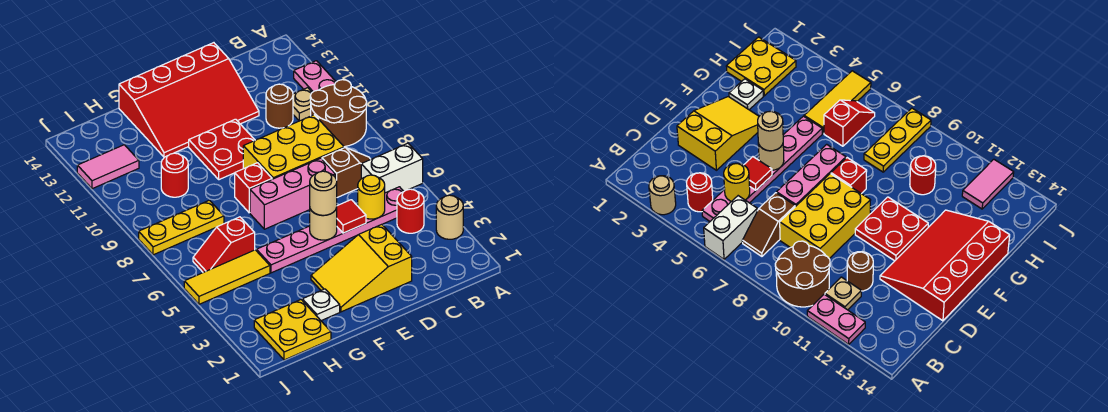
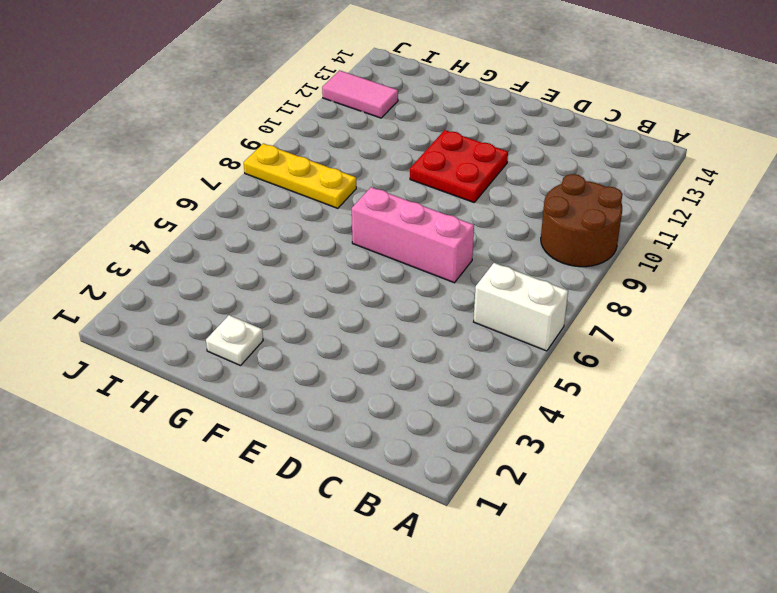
none -> tan 1x1 round brick [436,195,463,239]
none -> pink 1x2 plate [294,61,336,92]
none -> red 1x1 round brick [397,189,424,233]

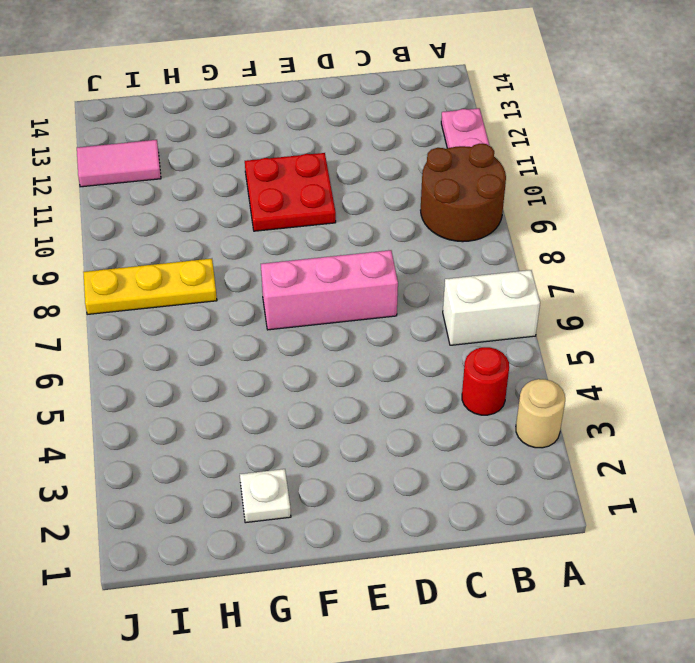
none -> pink 1x6 plate [256,187,404,273]
none -> brown 1x2 slope [322,147,371,197]
none -> tan 1x1 plate [293,88,312,121]

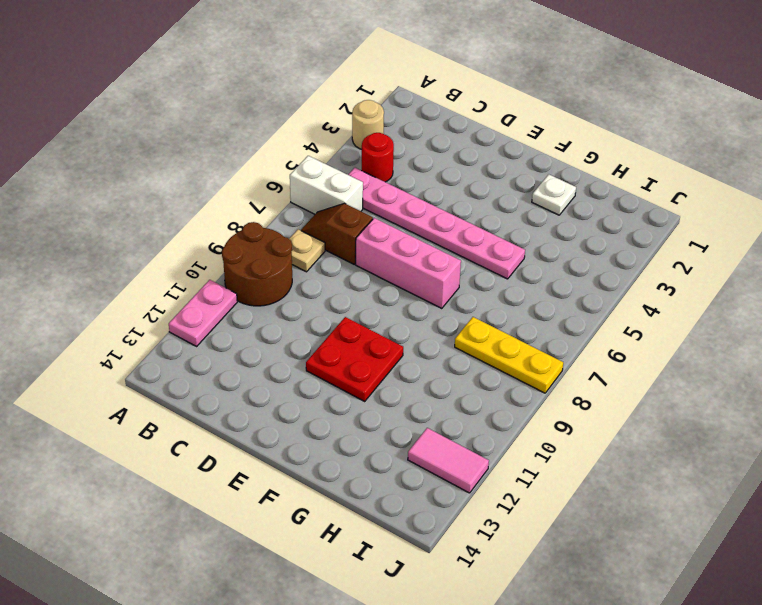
tan 1x1 plate [289,229,325,272] -> tan 1x1 plate moved to [293,88,312,121]
none -> yellow 2x3 brick [243,115,344,179]
none -> brown 1x1 round brick [266,84,293,128]
none -> yellow 2x3 slope [311,224,412,312]

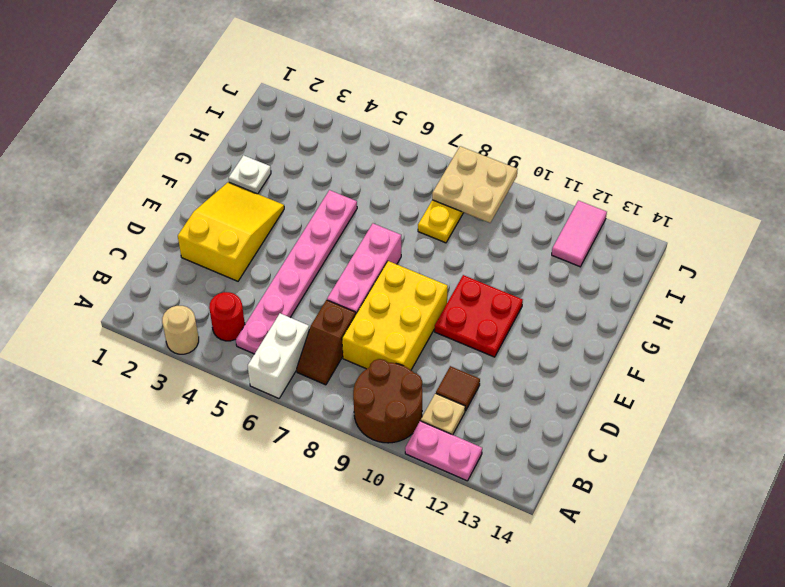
brown 1x1 tile [436,366,480,411] -> brown 1x1 round brick [266,84,293,128]
tan 2x2 plate [432,146,518,223] -> none
none -> red 3x4 slope [119,43,259,157]
none -> red 1x1 brick [235,163,272,213]
none -> yellow 2x2 plate [254,300,331,360]

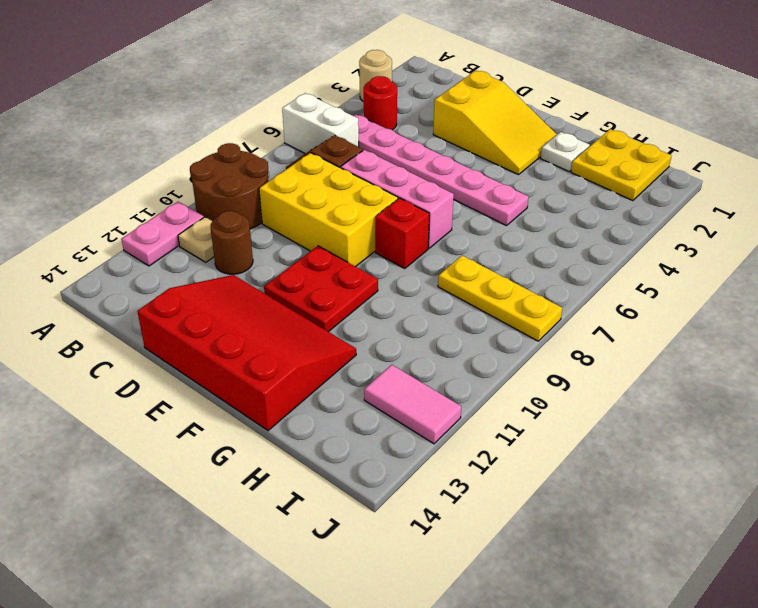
none -> yellow 1x3 tile [184,250,270,304]
none -> red 1x2 slope [193,217,255,272]
none -> red 1x1 round brick [161,153,188,197]

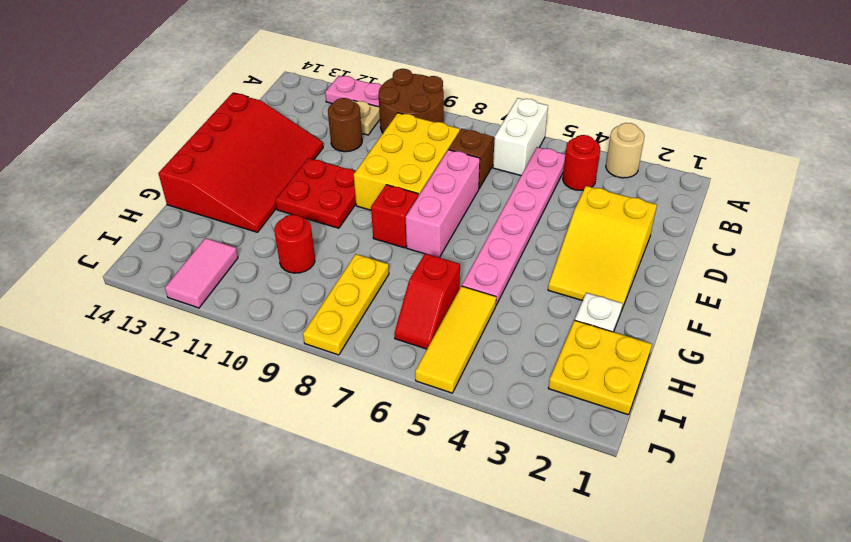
none -> yellow 1x1 round brick [358,175,385,219]
none -> red 1x1 tile [337,200,366,233]
none -> tan 1x1 round brick [310,208,337,240]

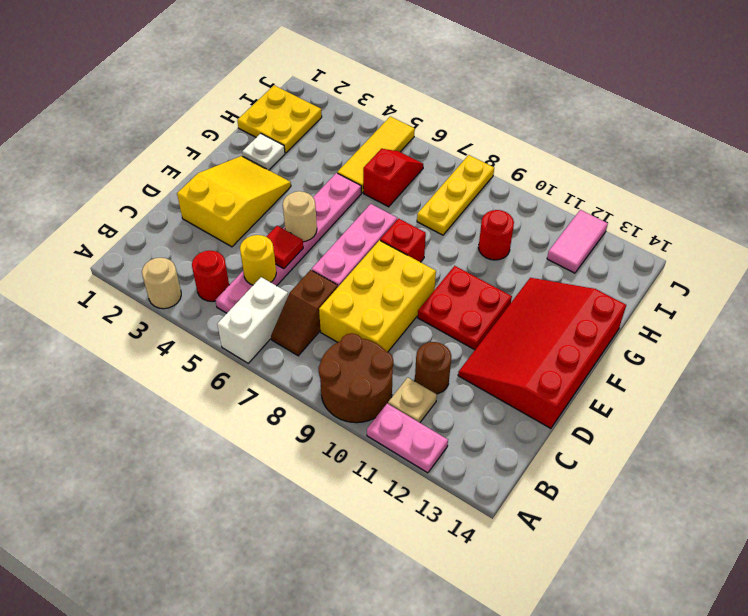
none -> tan 1x1 round brick [310,171,337,215]

